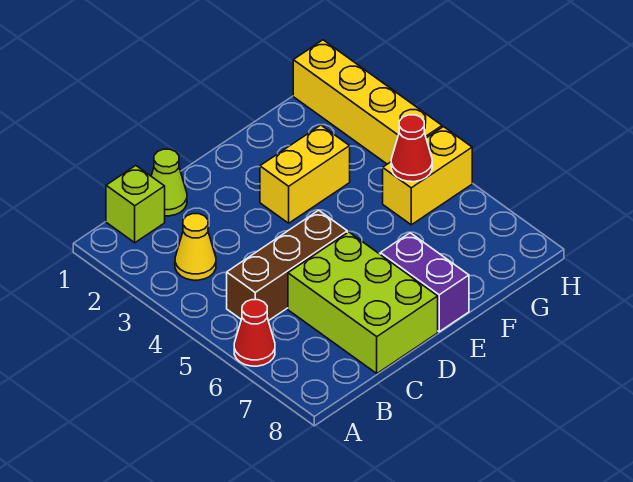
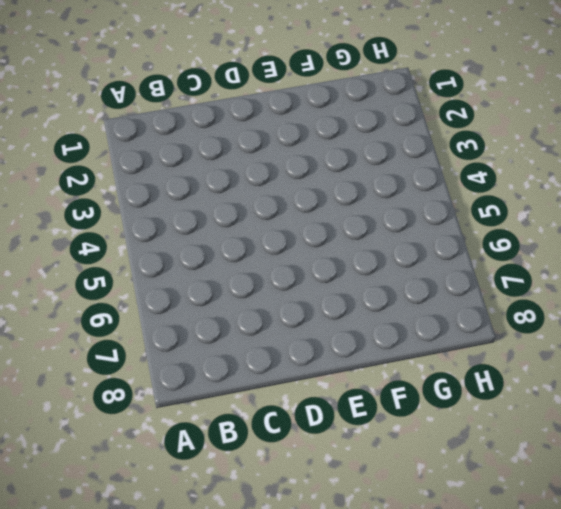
none -> red 1x1 cone [234,300,275,366]
none -> lime 1x1 brick [106,166,165,243]

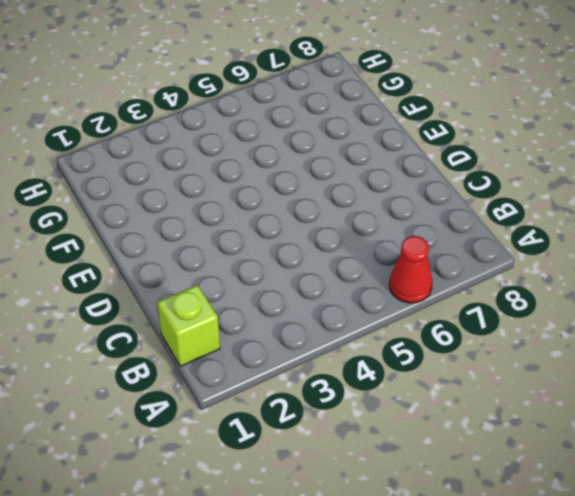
none -> yellow 1x1 cone [175,214,216,280]
none -> brown 1x3 brick [227,210,347,321]

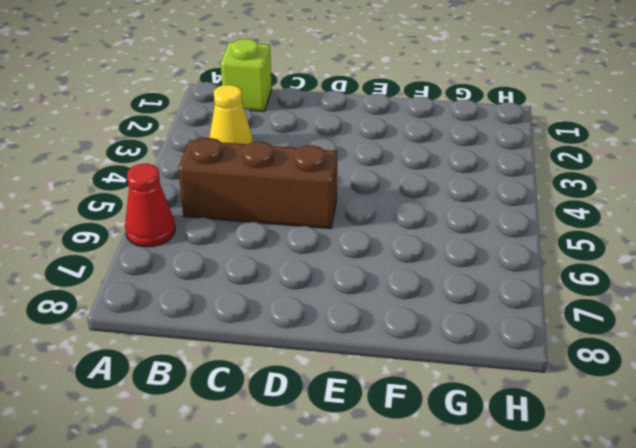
none -> lime 1x1 cone [151,149,187,216]
none -> lime 2x3 brick [288,232,438,373]

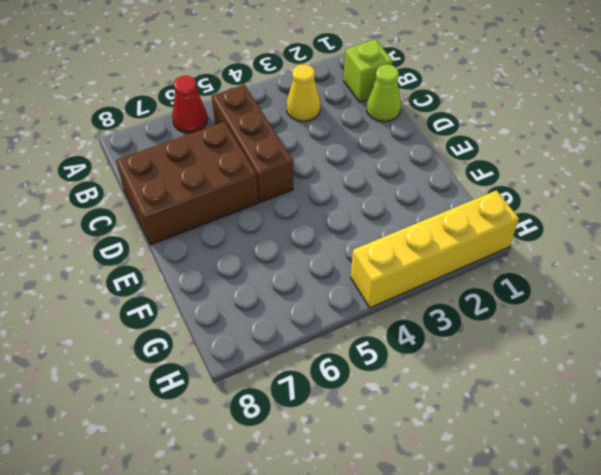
brown 2x3 brick [116,121,258,245] -> lime 2x3 brick [288,232,438,373]
none -> yellow 1x2 brick [260,125,350,223]
none -> purple 1x2 brick [380,233,469,332]

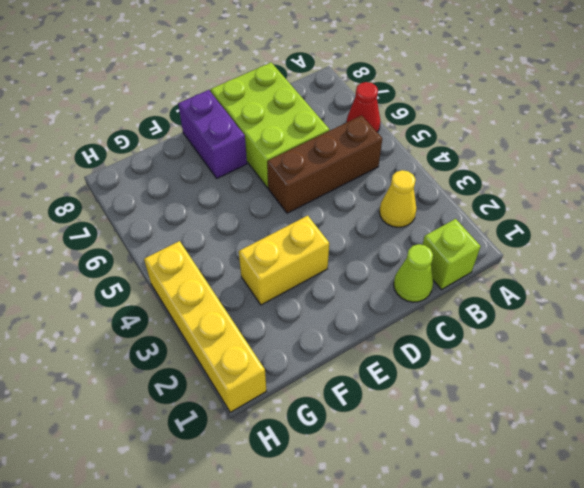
none -> yellow 1x2 brick [383,127,472,225]
none -> red 1x1 cone [391,115,432,182]

